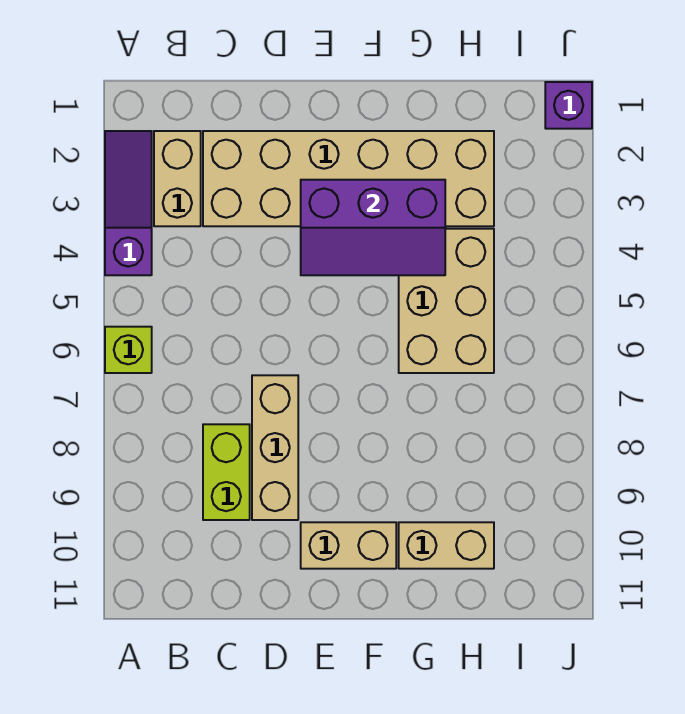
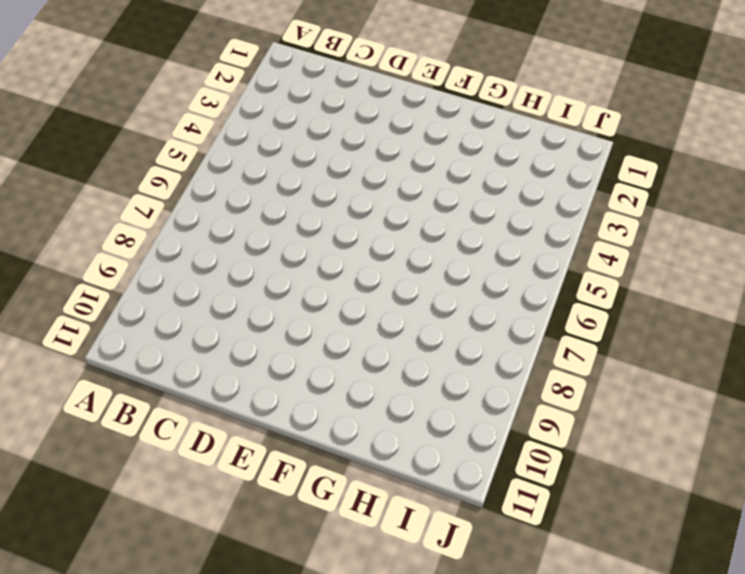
none -> purple 1x3 slope [105,131,152,275]
none -> lime 1x1 brick [105,327,152,373]

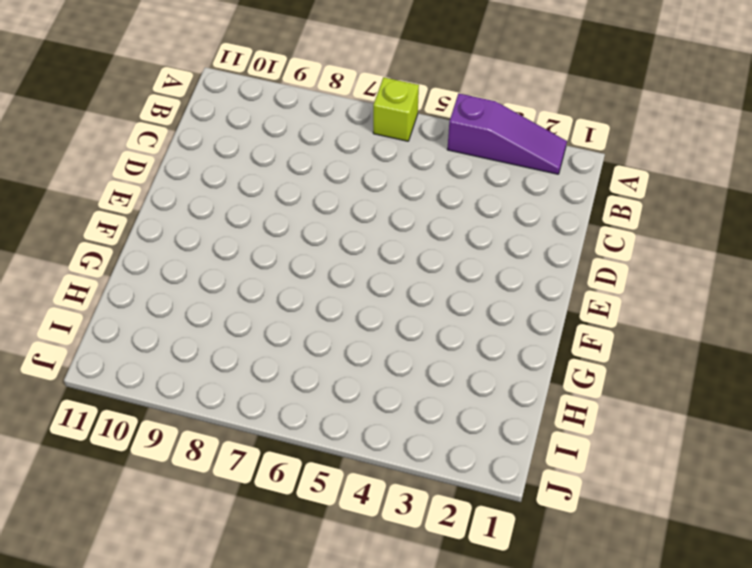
none -> tan 1x2 brick [154,131,201,226]
none -> tan 2x6 brick [203,131,494,226]

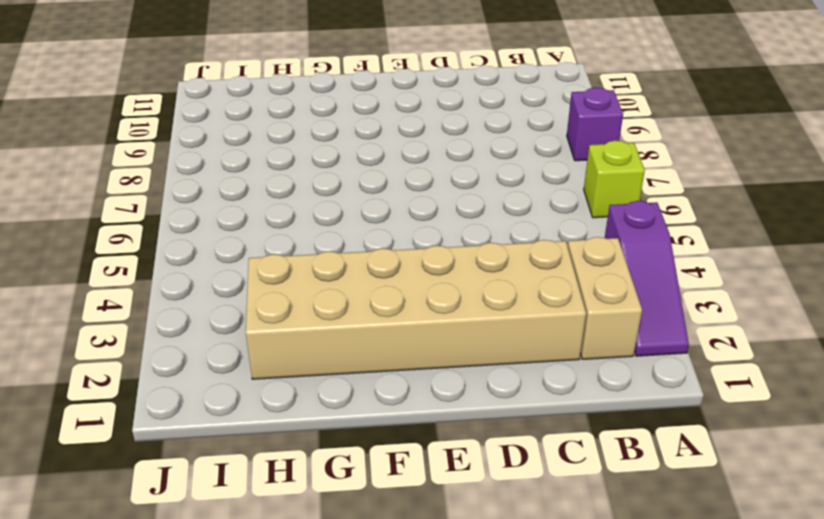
purple 1x1 brick [567,87,623,161] -> purple 1x1 brick moved to [545,82,592,129]
none -> lime 1x2 brick [203,424,250,520]
none -> tan 1x3 brick [252,375,298,520]

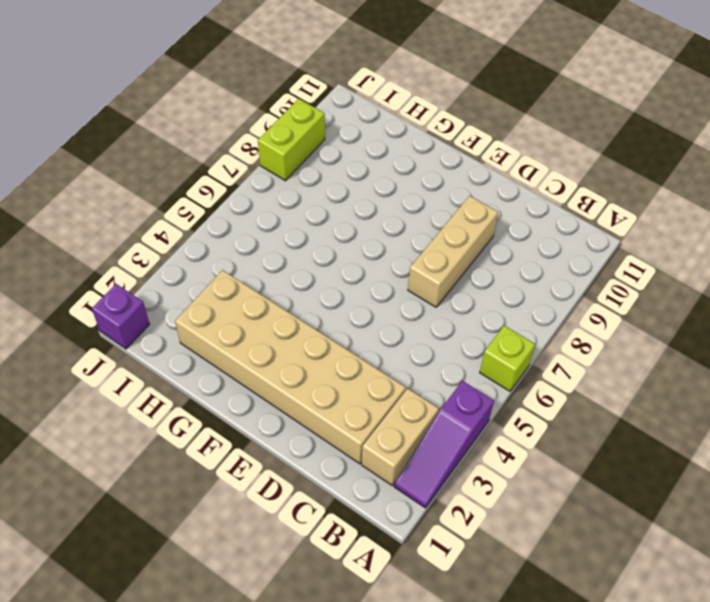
lime 1x2 brick [258,99,325,181] -> lime 1x2 brick moved to [203,424,250,520]
none -> tan 1x2 brick [301,522,396,569]
none -> tan 2x3 brick [399,229,494,373]

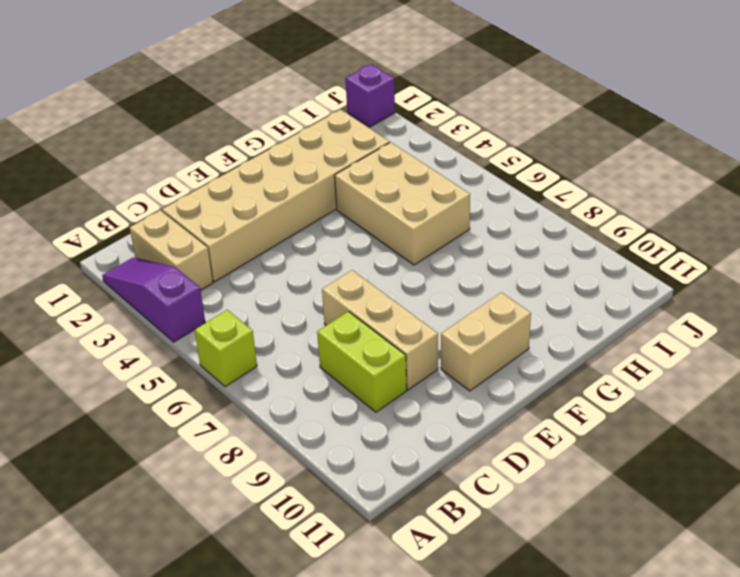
none -> tan 1x2 brick [399,522,494,569]
none -> purple 2x3 slope [301,180,445,275]

